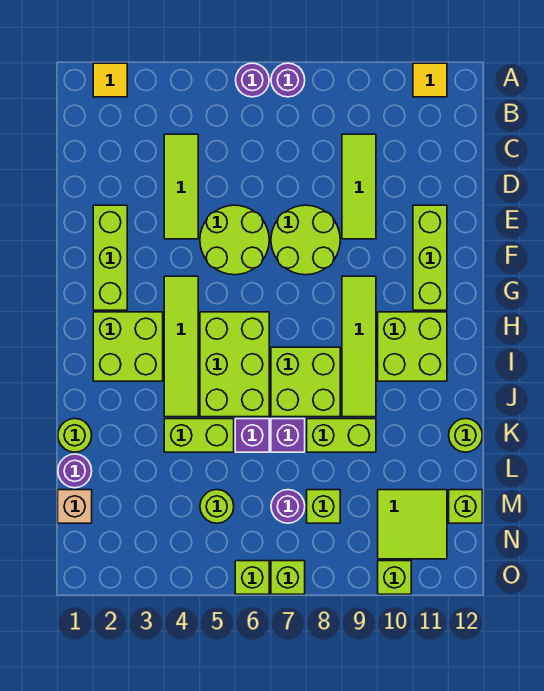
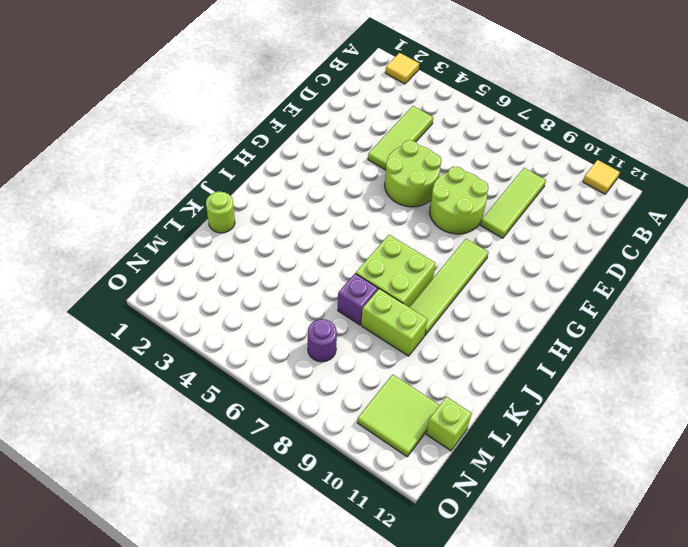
none -> purple 1x1 round brick [236,63,269,97]
none -> purple 1x1 round brick [271,63,305,97]
none -> lime 1x3 brick [93,205,127,310]
none -> lime 1x3 brick [413,205,447,310]

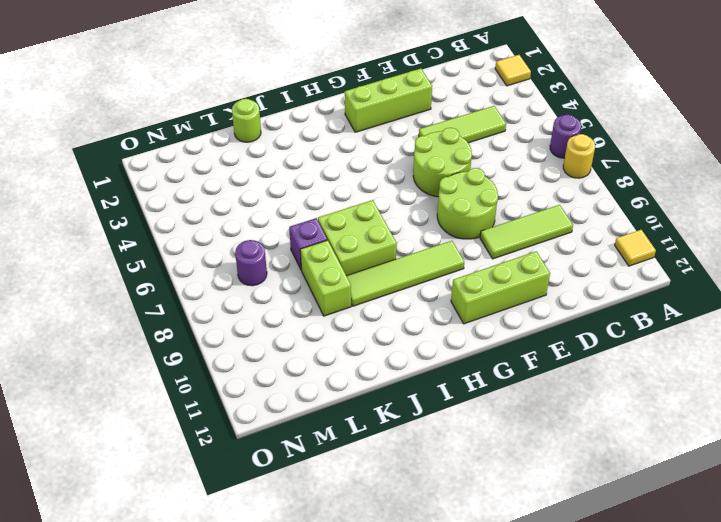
yellow 1x1 round brick [563,134,595,178] -> purple 1x1 round brick [271,63,305,97]
none -> lime 1x4 tile [164,276,198,417]
none -> lime 2x2 brick [93,312,163,381]
none -> lime 2x3 brick [200,312,269,417]
none -> lime 2x2 brick [378,312,447,381]

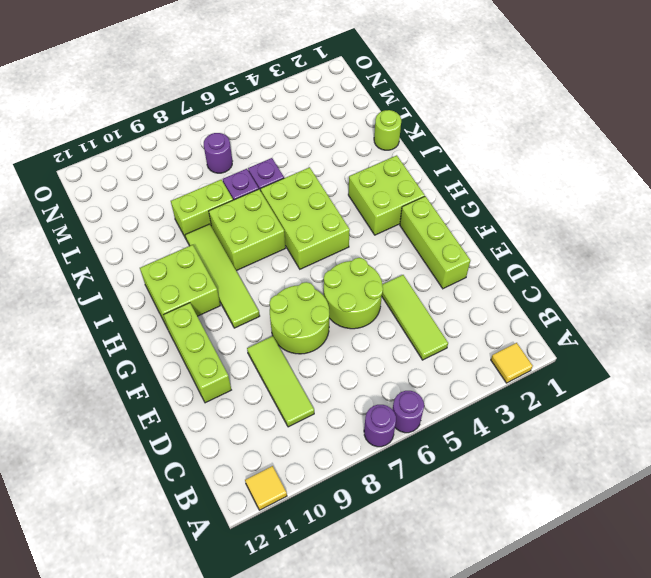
none -> lime 1x4 tile [164,276,198,417]
none -> lime 1x2 brick [164,419,234,452]
none -> lime 1x1 round brick [449,419,482,452]
none -> purple 1x1 round brick [58,454,92,488]

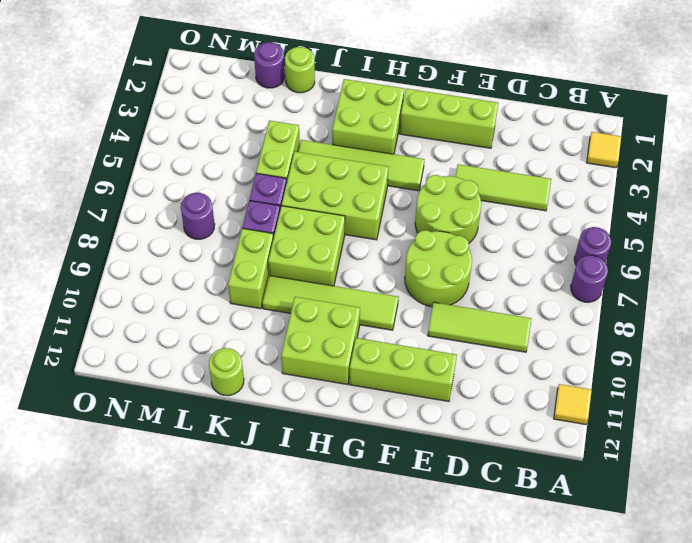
none -> tan 1x1 brick [58,490,92,523]
none -> lime 1x1 round brick [200,490,234,523]
none -> lime 1x1 brick [307,490,340,523]
none -> lime 2x2 tile [378,490,447,559]

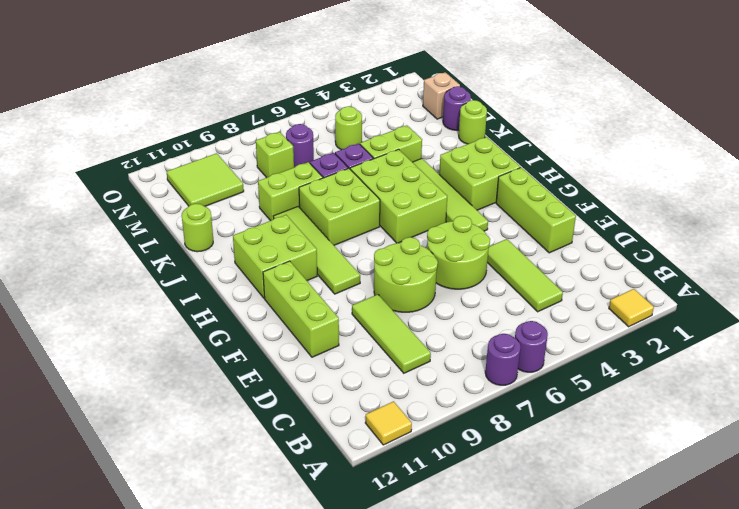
none -> lime 1x1 brick [449,490,482,523]
none -> lime 1x1 brick [235,561,269,594]
none -> lime 1x1 brick [271,561,305,594]
none -> lime 1x1 brick [378,561,411,594]

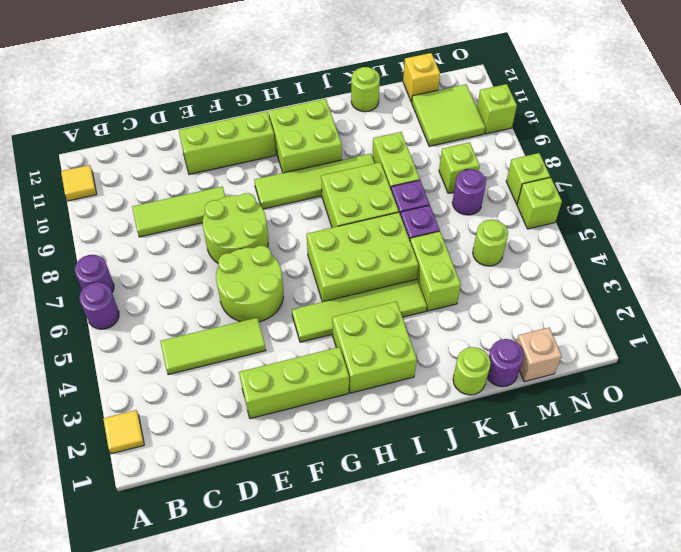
yellow 1x1 brick [403,53,440,102] -> lime 1x1 brick [449,490,482,523]

